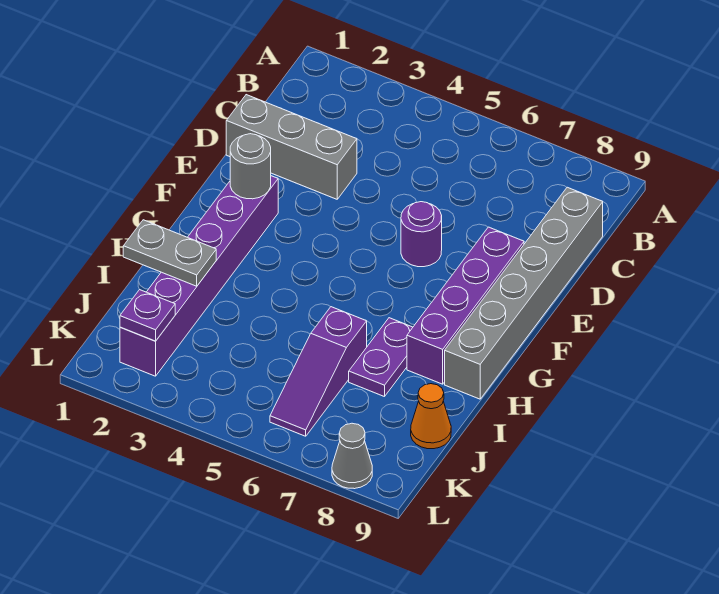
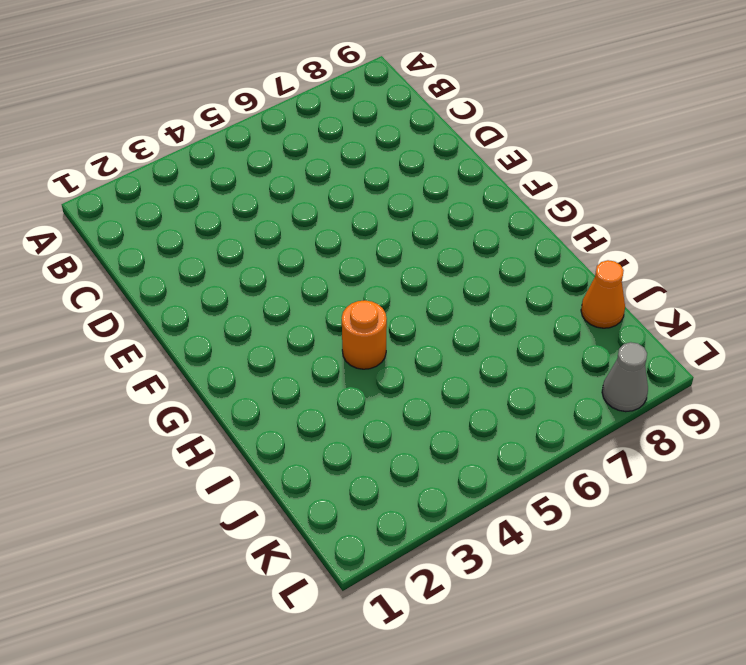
orange 1x1 round brick [342,300,387,369] -> none
none -> grey 1x6 brick [445,187,603,399]
none -> grey 1x3 brick [226,95,357,199]
none -> purple 1x1 round brick [401,202,442,267]

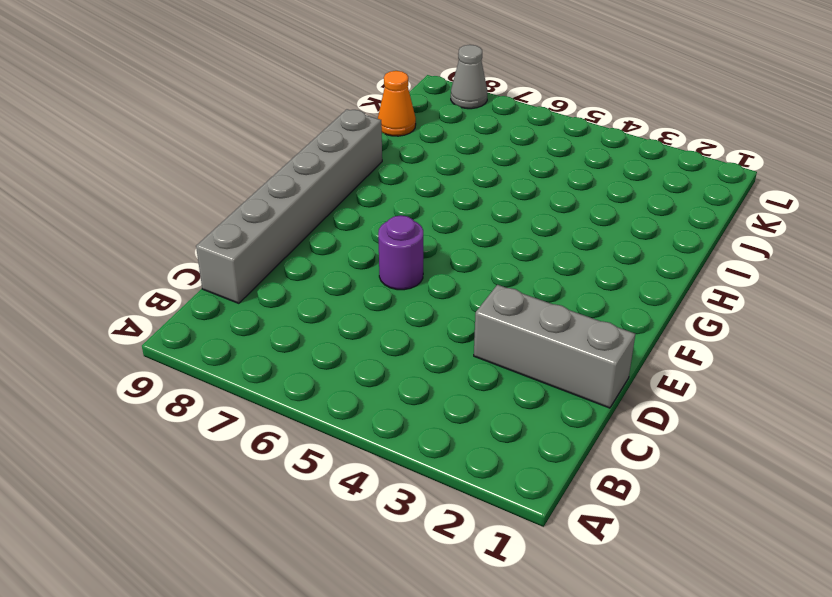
none -> purple 1x4 brick [407,227,524,384]
none -> purple 1x6 brick [120,176,278,376]
none -> purple 1x2 plate [349,318,413,397]

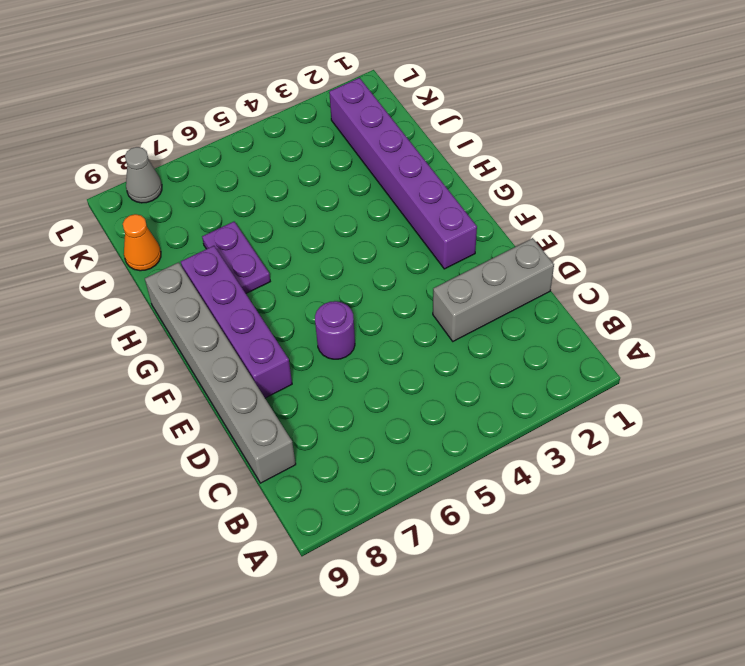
none -> purple 1x3 slope [270,307,367,436]
none -> grey 1x1 round brick [230,134,271,199]
none -> grey 1x2 plate [123,220,216,286]

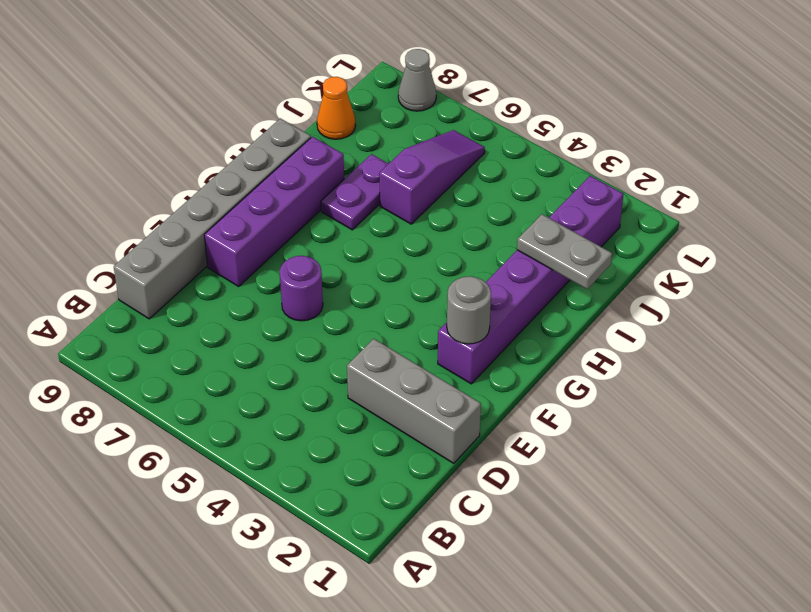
none -> purple 1x1 plate [120,290,175,341]

